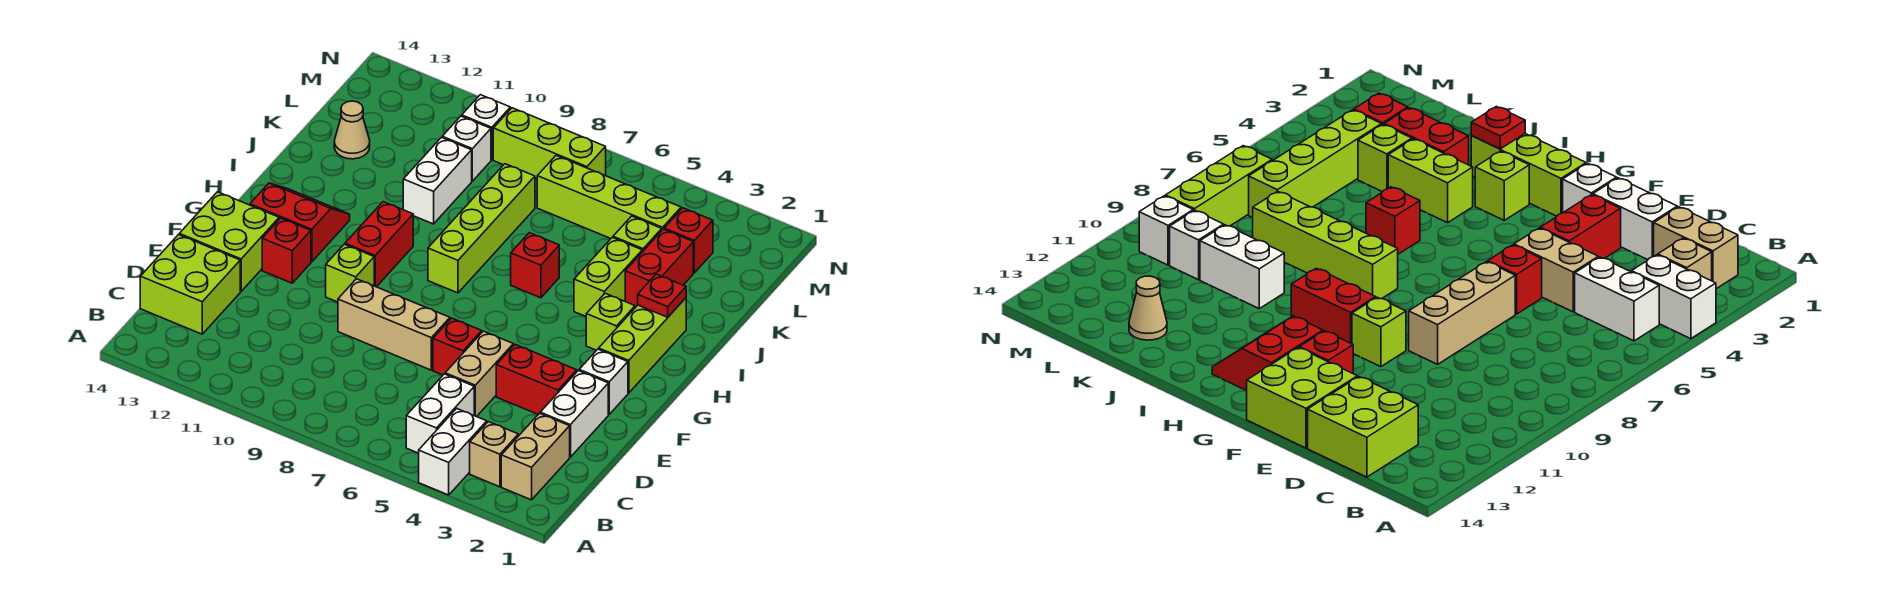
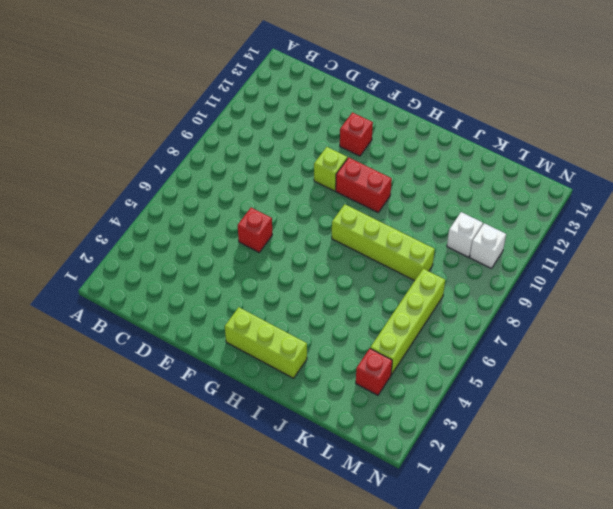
none -> white 1x2 brick [419,408,487,495]
none -> tan 1x2 brick [501,413,570,500]
none -> tan 1x1 brick [470,422,518,487]
none -> white 1x2 brick [406,374,474,453]

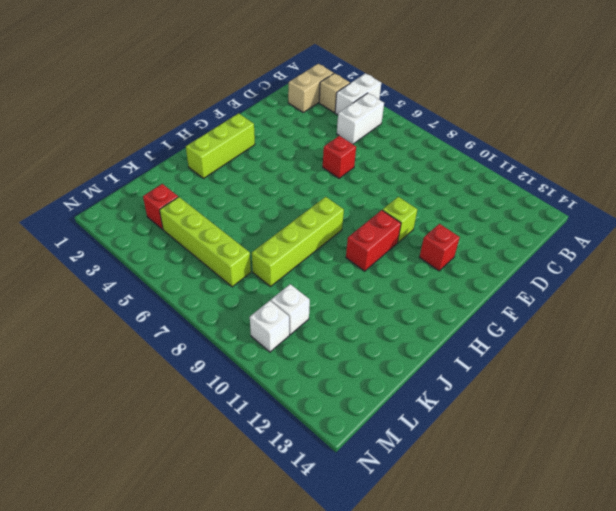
none -> lime 2x2 brick [140,235,240,334]
none -> white 1x2 brick [540,371,608,457]
none -> tan 1x2 brick [445,331,513,417]
none -> red 1x2 brick [496,345,577,414]

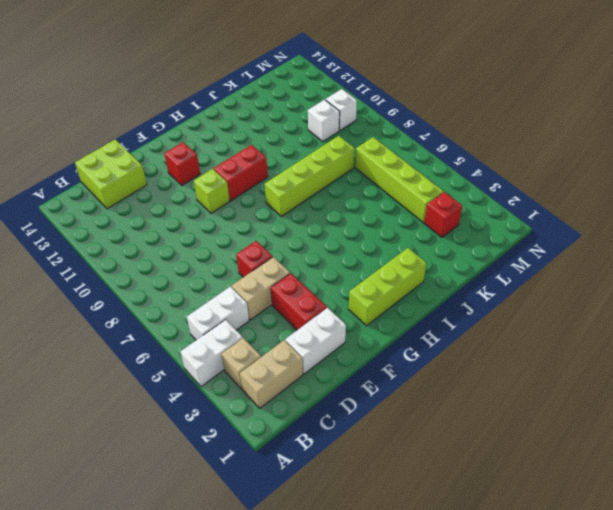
none -> tan 1x3 brick [338,279,450,370]
none -> lime 2x2 brick [179,192,279,291]
none -> white 1x1 brick [579,349,628,414]
none -> red 2x2 slope [250,183,350,262]

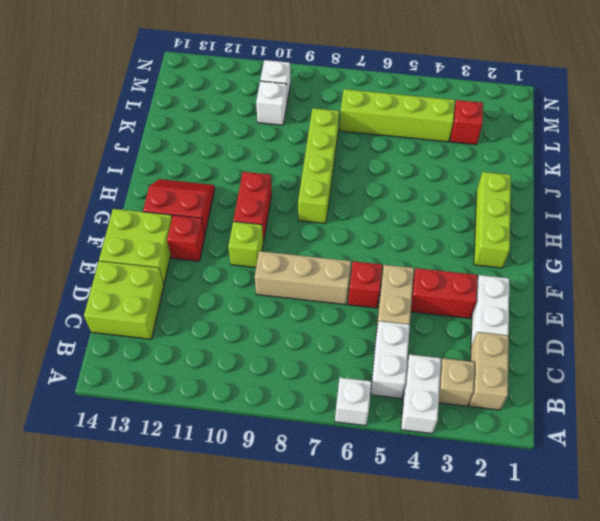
white 1x1 brick [335,378,371,426] -> white 1x1 brick moved to [579,349,628,414]
none -> lime 1x1 brick [586,293,635,350]
none -> lime 1x2 brick [574,238,642,316]
none -> red 1x1 brick [511,233,559,298]
none -> red 1x2 brick [625,229,693,308]

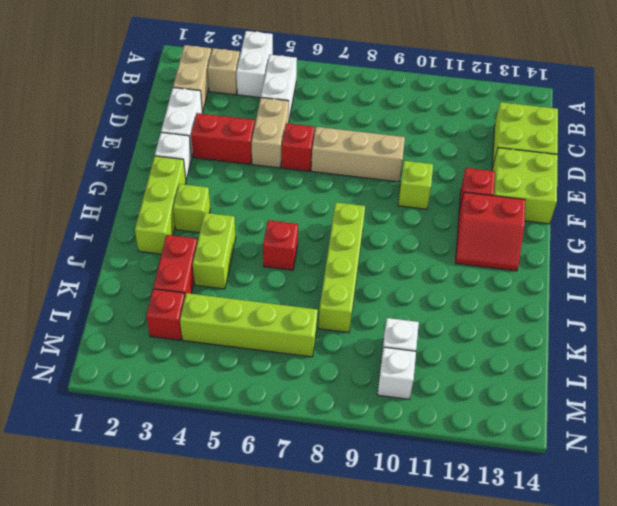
none -> red 1x2 brick [345,202,413,287]
none -> white 1x2 brick [403,138,472,224]
none -> lime 1x1 brick [613,216,662,252]
none -> tan 1x1 cone [334,101,370,159]

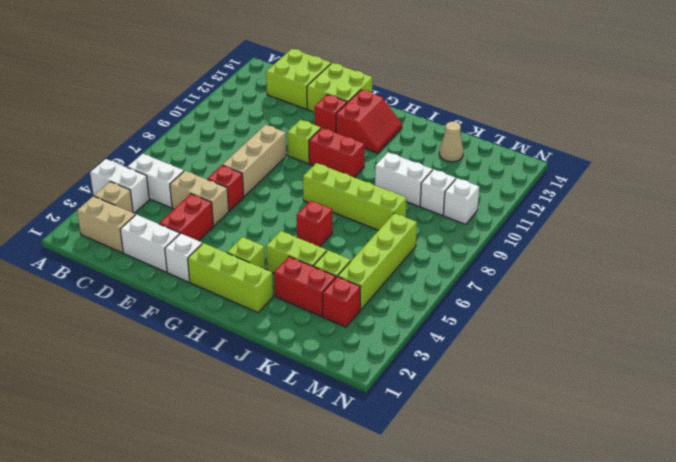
none -> lime 1x3 brick [493,108,606,178]
none -> red 1x1 plate [638,274,686,317]

